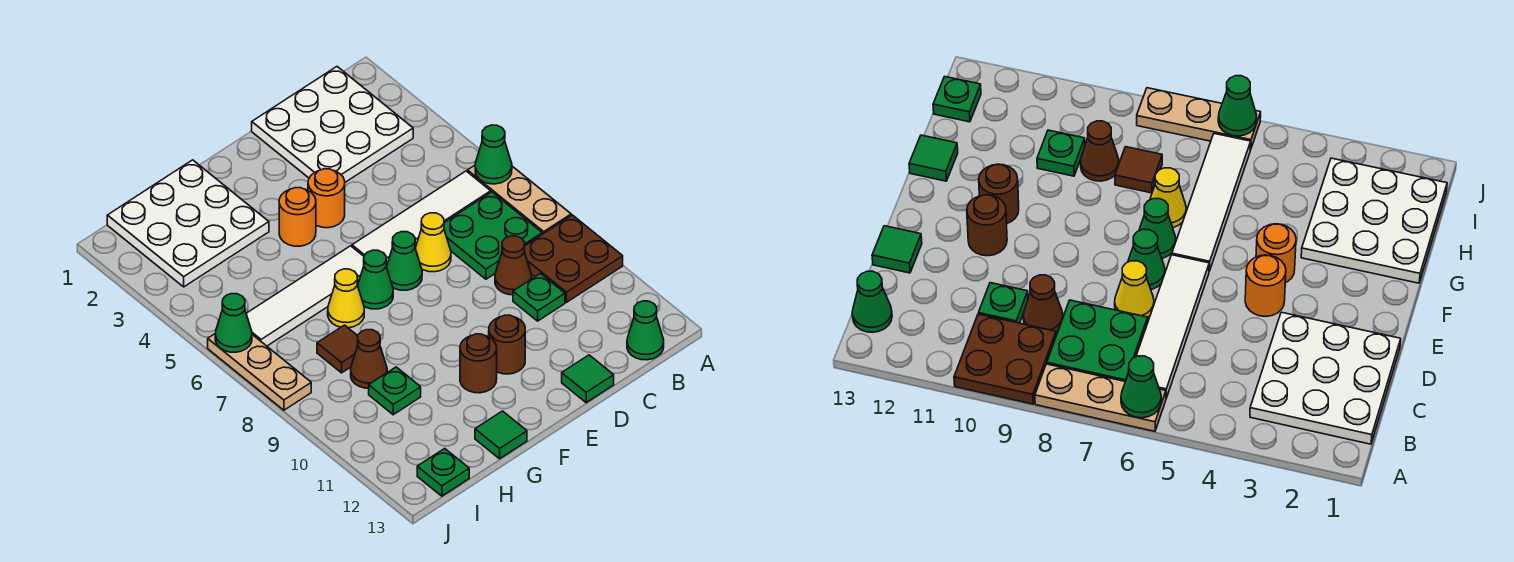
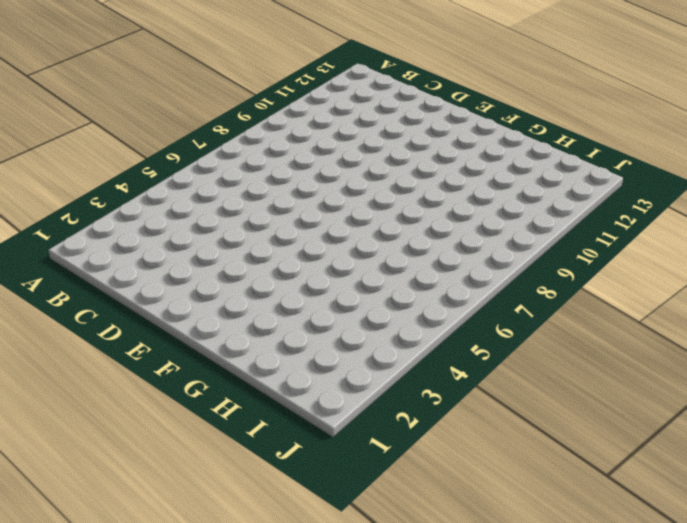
none -> tan 1x3 plate [467,165,571,234]
none -> brown 2x2 plate [524,215,623,302]
none -> white 3x3 plate [252,67,413,182]

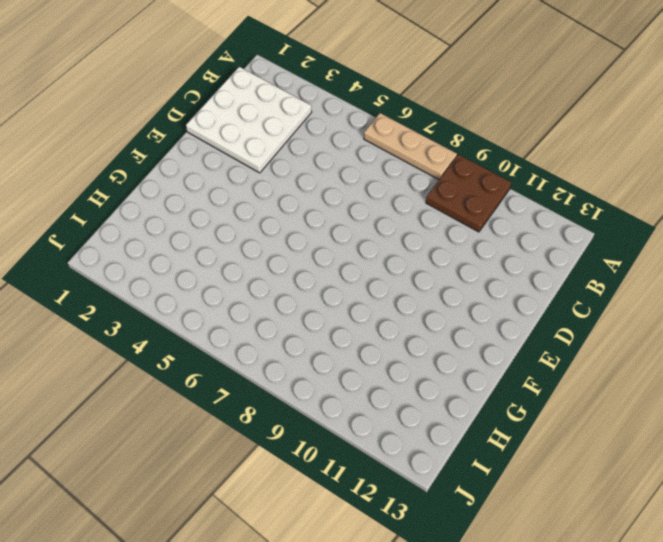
none -> white 1x4 tile [352,171,491,267]
none -> green 2x2 plate [444,192,542,279]
none -> green 1x1 cone [627,301,664,360]

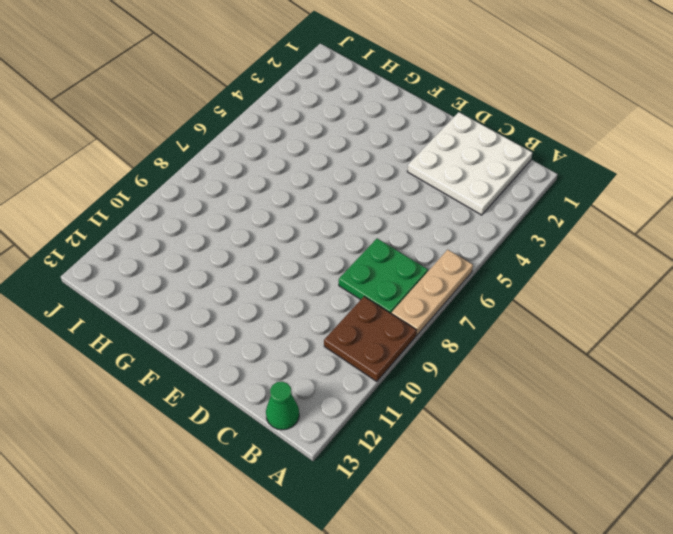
none -> white 1x4 tile [352,171,491,267]
none -> brown 1x1 cone [495,236,532,295]
none -> green 1x1 plate [513,274,565,321]

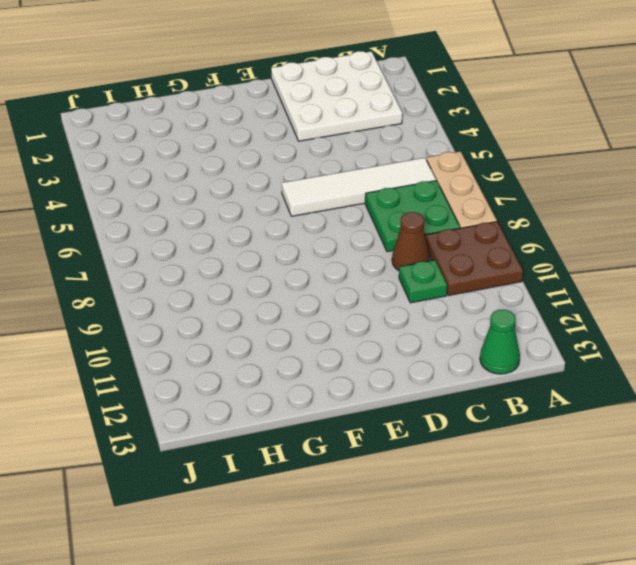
none -> yellow 1x1 cone [415,213,451,272]
none -> green 1x1 tile [562,355,614,403]
none -> orange 1x1 round brick [308,169,345,228]

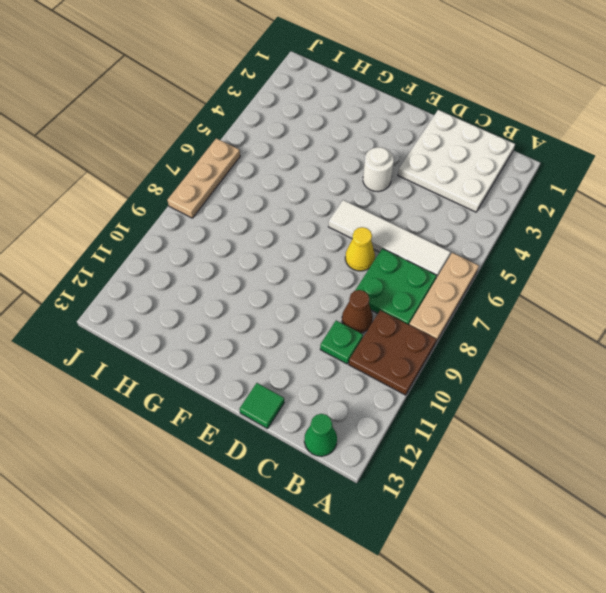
white 1x1 round brick [363,147,394,192] -> orange 1x1 round brick [308,169,345,228]
none -> green 1x1 cone [387,232,422,290]
none -> brown 1x1 round brick [489,315,525,374]
none -> orange 1x1 round brick [279,188,316,246]

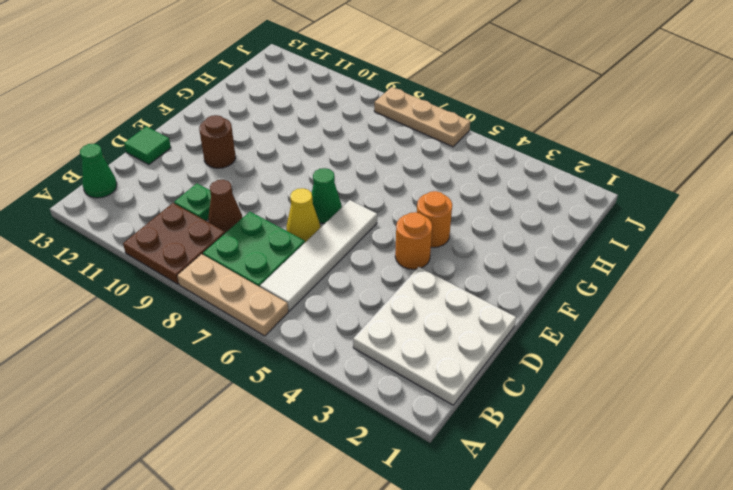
none -> white 1x4 tile [246,246,364,346]
none -> green 1x1 cone [358,250,393,309]
none -> brown 1x1 round brick [460,334,497,393]

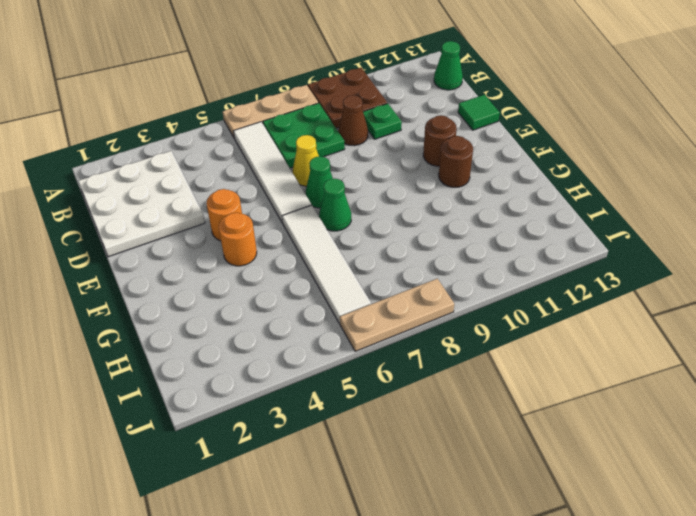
none -> white 3x3 plate [107,160,269,287]
none -> yellow 1x1 cone [328,269,364,328]
none -> green 1x1 tile [475,411,527,459]

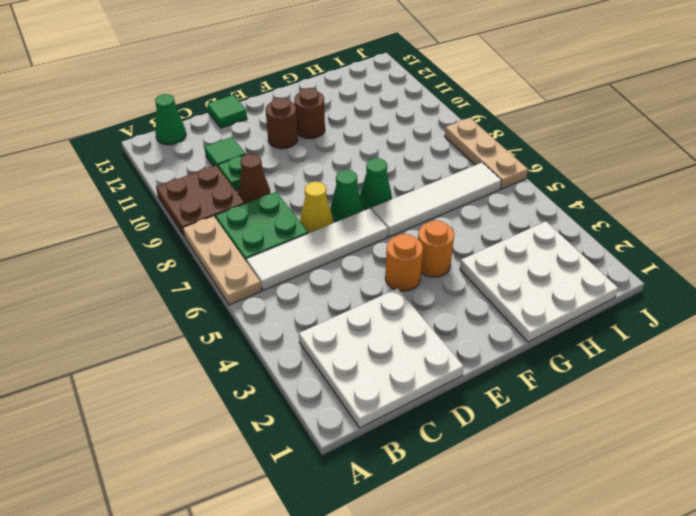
green 1x1 tile [204,137,246,166] -> green 1x1 tile moved to [475,411,527,459]
none -> yellow 1x1 cone [328,269,364,328]
none -> brown 1x1 tile [317,325,358,373]
none -> brown 1x1 cone [351,330,387,388]

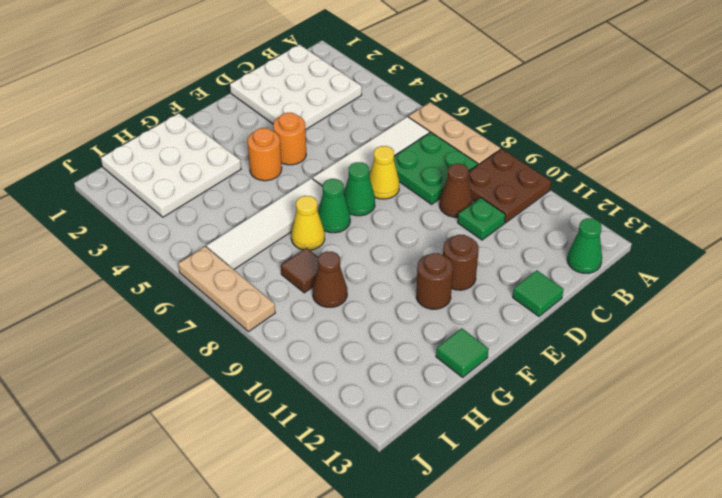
none -> green 1x1 plate [369,367,421,415]
none -> green 1x1 plate [417,448,469,496]
none -> green 1x1 cone [475,125,512,184]

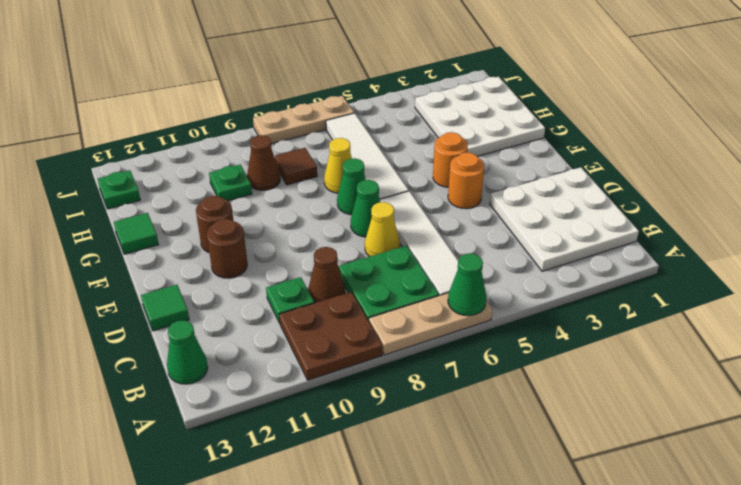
none -> green 1x1 cone [215,294,252,352]

